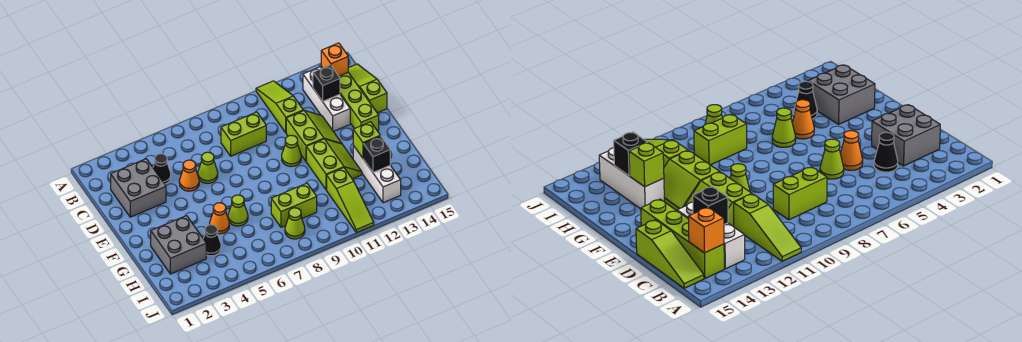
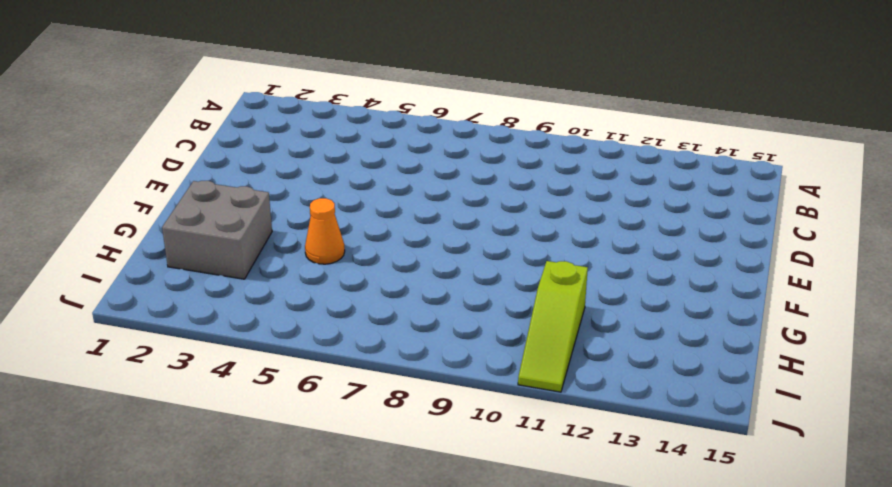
none -> lime 1x3 slope [256,81,303,133]
none -> white 1x3 brick [303,67,350,131]
none -> lime 1x4 brick [321,67,379,131]

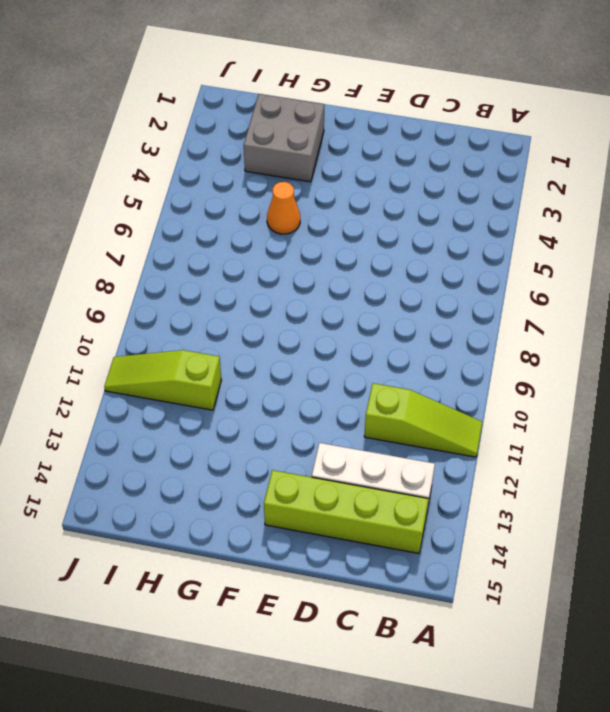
none -> lime 1x3 slope [348,64,387,113]
none -> grey 2x2 brick [111,159,166,217]
none -> black 1x1 cone [153,154,171,184]

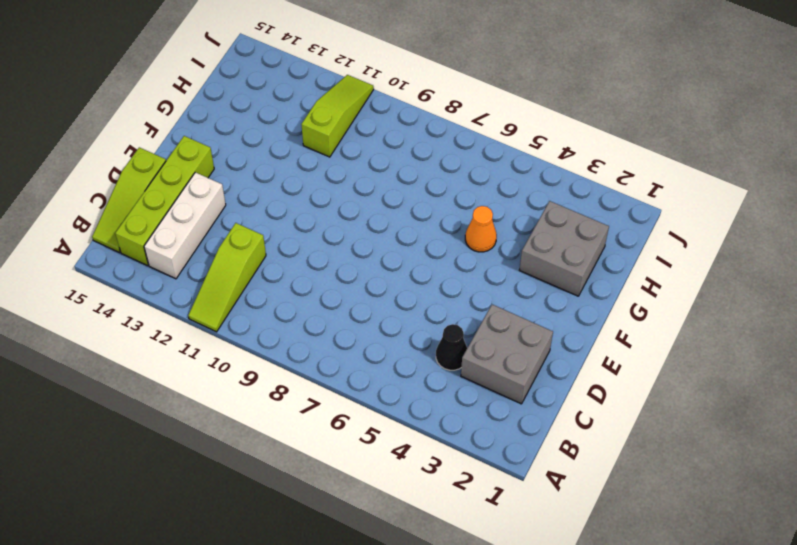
none -> lime 1x2 brick [221,112,266,156]
none -> orange 1x1 cone [179,160,199,191]
none -> lime 1x1 cone [198,152,218,183]

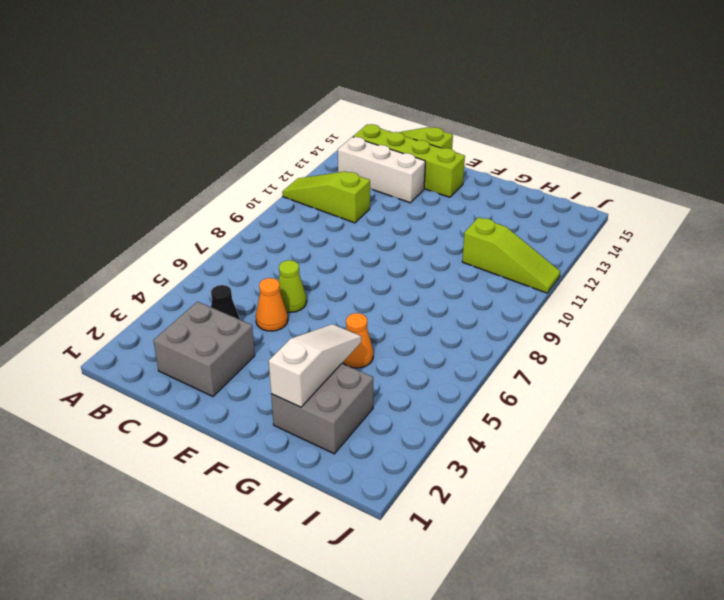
white 1x3 slope [269,324,361,407] -> none
none -> lime 1x2 brick [221,112,266,156]
none -> lime 2x2 slope [286,111,342,161]
none -> lime 1x1 cone [282,135,301,167]

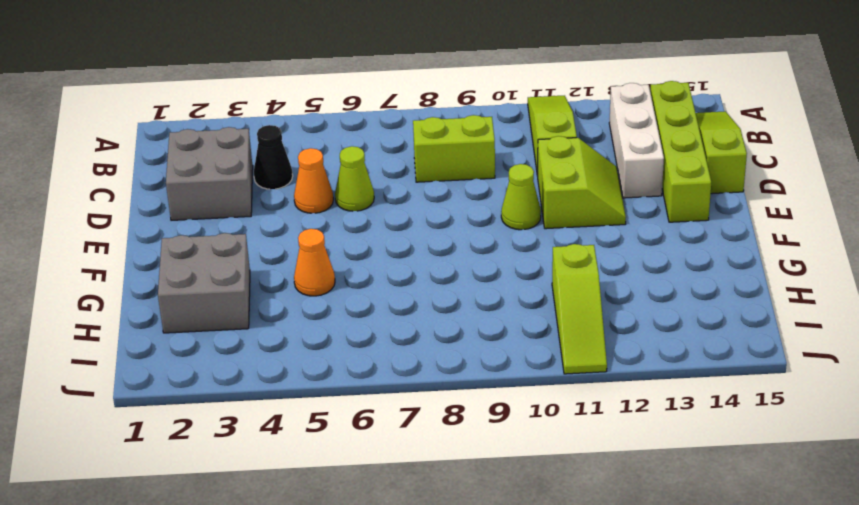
none -> lime 2x2 slope [306,139,362,190]
none -> lime 1x1 cone [228,195,248,226]
none -> white 1x3 brick [353,146,401,203]

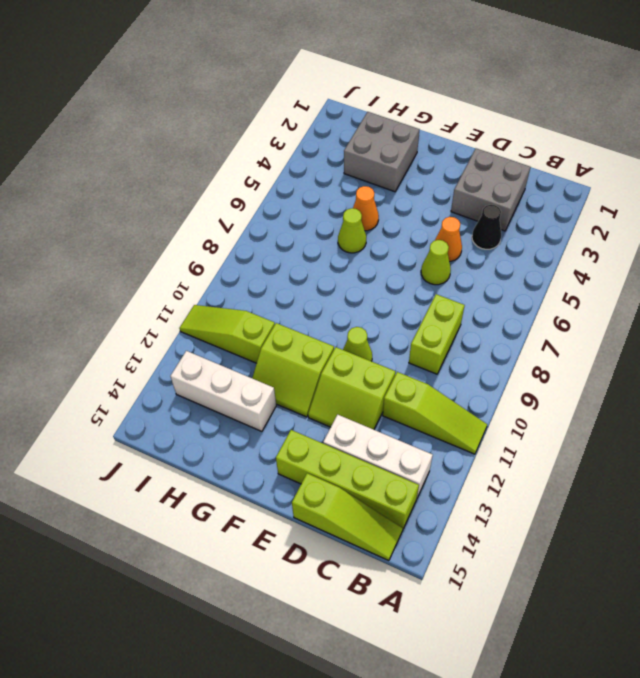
none -> black 1x1 cone [203,225,221,256]
none -> lime 1x2 brick [271,183,317,227]
none -> lime 1x1 cone [285,208,305,239]

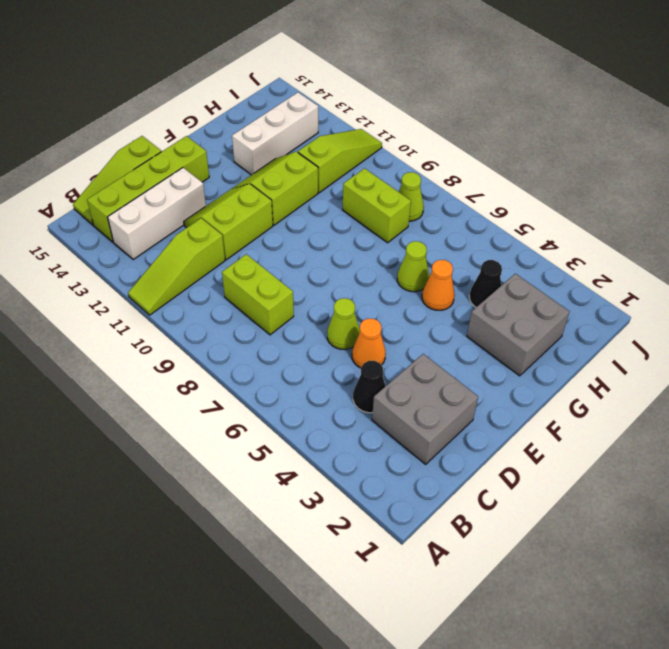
none -> lime 1x1 cone [282,135,301,167]
none -> orange 1x1 brick [321,43,348,76]
none -> black 1x1 brick [313,65,340,101]

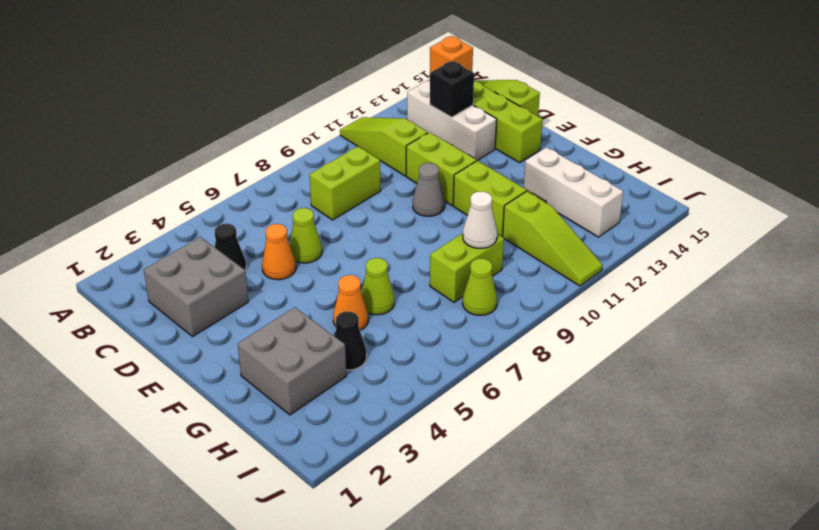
grey 1x1 cone [413,163,444,216] -> lime 1x1 cone [282,135,301,167]
white 1x1 cone [463,192,497,248] -> none
none -> lime 1x1 brick [353,122,380,158]
none -> black 1x1 brick [363,136,390,172]

